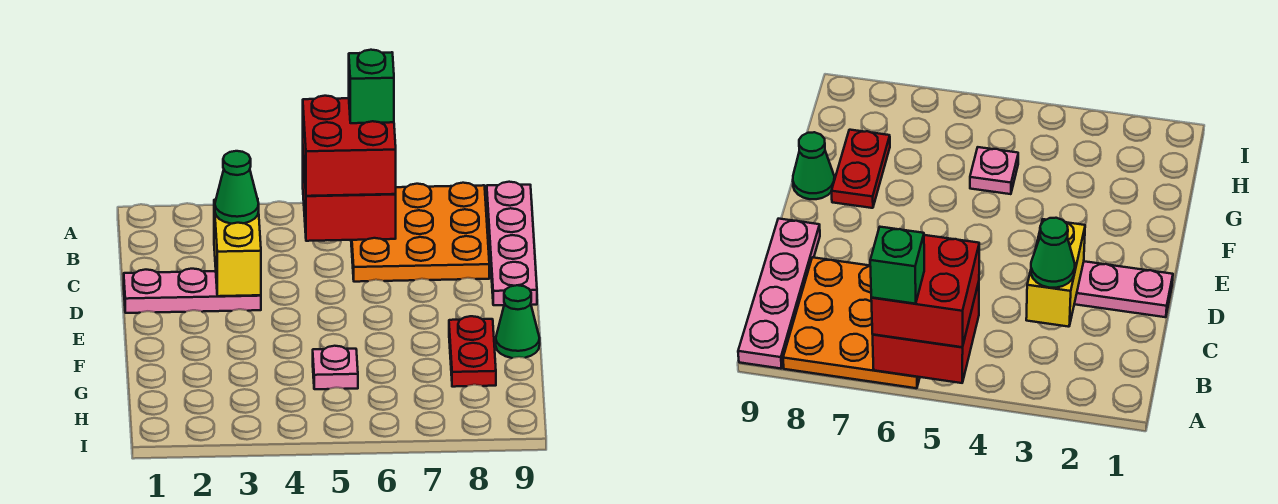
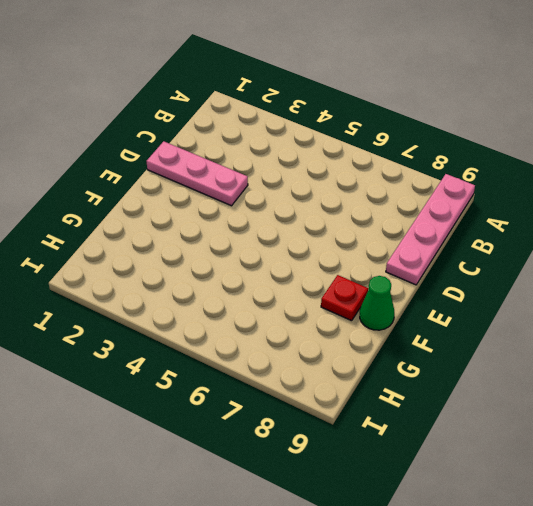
red 1x1 plate [321,275,368,321] -> red 1x2 plate [449,316,496,387]
none -> orange 3x3 plate [351,183,489,282]
none -> pink 1x1 plate [313,346,358,389]

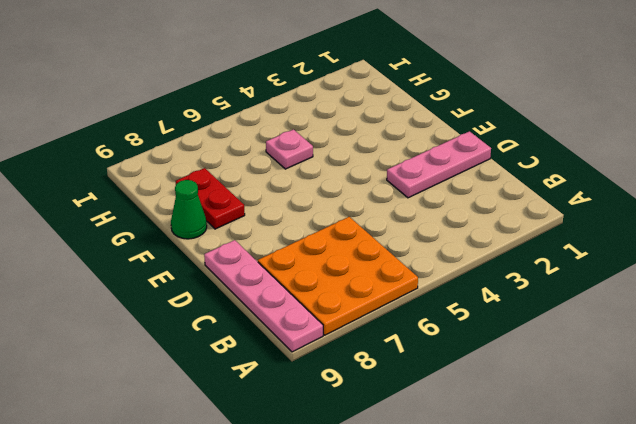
none -> red 2x2 brick [303,156,396,241]
none -> yellow 1x2 brick [214,200,261,296]

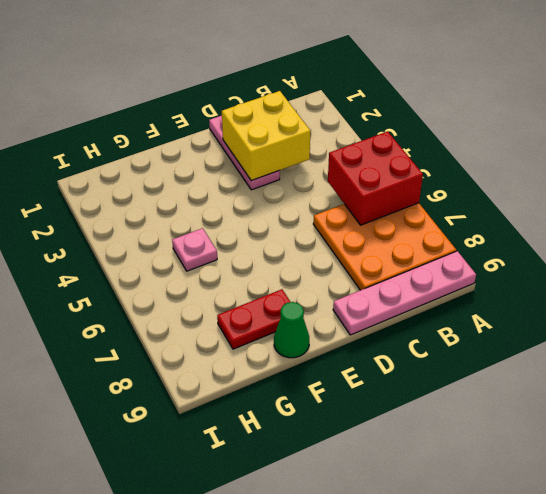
yellow 2x2 brick [222,91,310,181] -> yellow 1x2 brick [214,200,261,296]
none -> red 2x2 brick [303,96,396,196]
none -> green 1x1 cone [215,151,259,224]

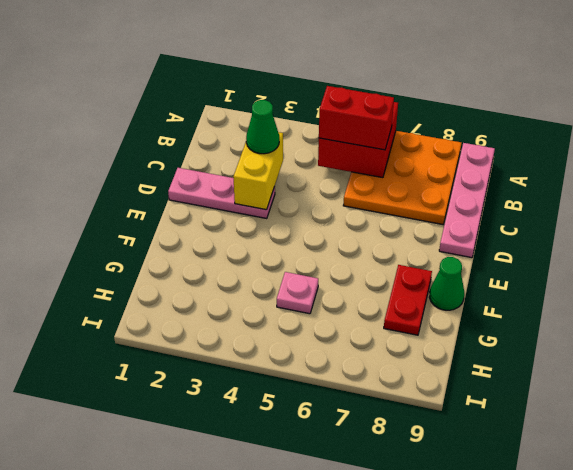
red 1x2 brick [319,86,394,150] -> red 2x2 brick [303,96,396,196]
none -> green 1x1 brick [349,50,394,123]

